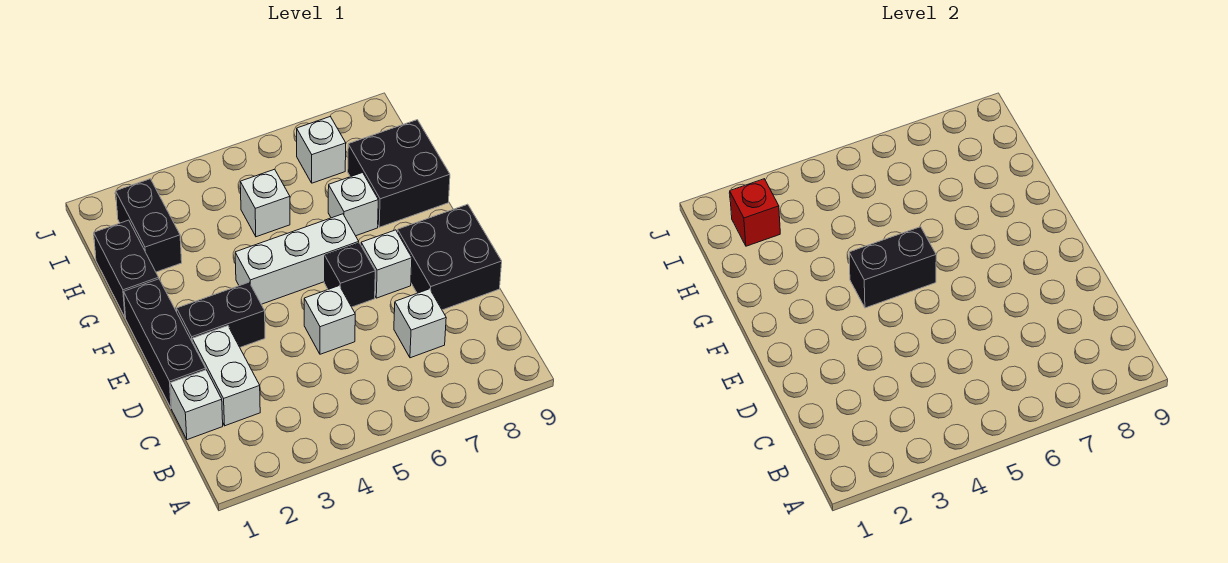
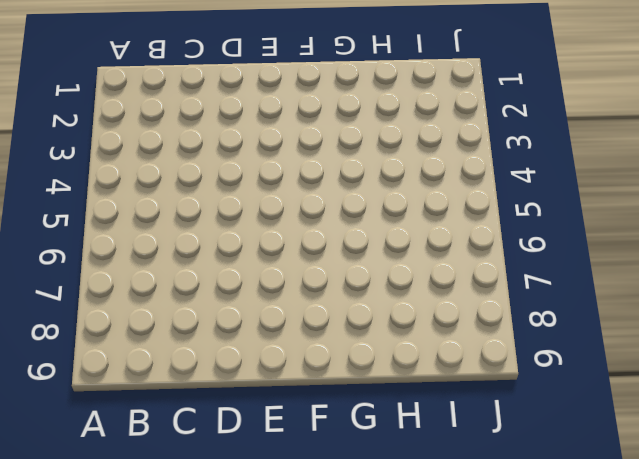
none -> white 1x1 brick [170,370,223,440]
none -> white 1x2 brick [192,326,260,426]
none -> white 1x1 brick [394,289,446,358]

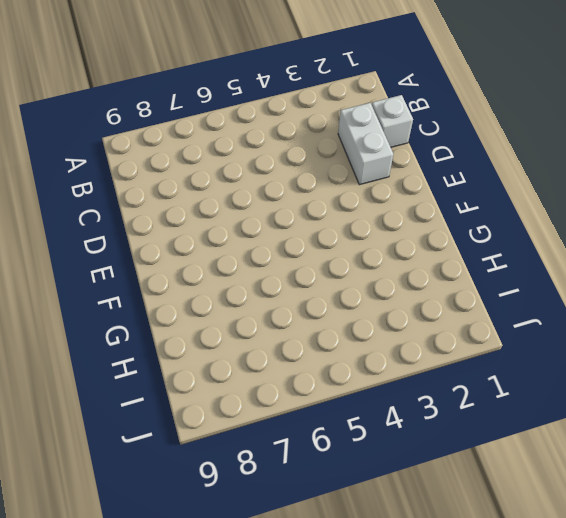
none -> white 1x1 brick [394,289,446,358]
none -> black 1x3 brick [124,279,206,409]
none -> white 1x1 brick [304,286,355,354]

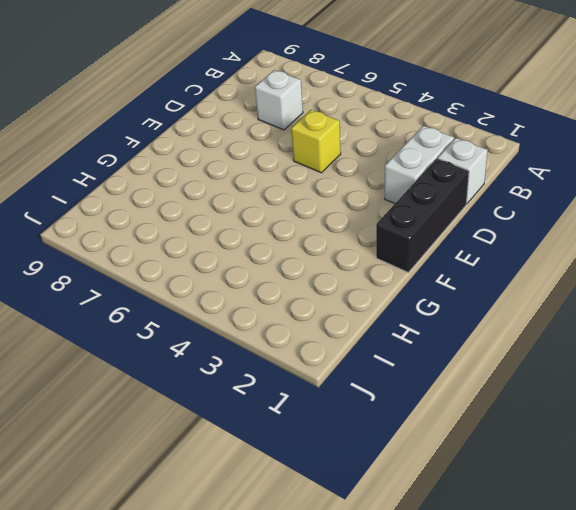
yellow 1x1 brick [291,110,341,173] -> white 1x1 brick [304,286,355,354]
none -> black 2x2 brick [397,204,502,310]
none -> black 1x2 brick [177,282,265,347]
none -> black 1x1 brick [325,243,375,307]

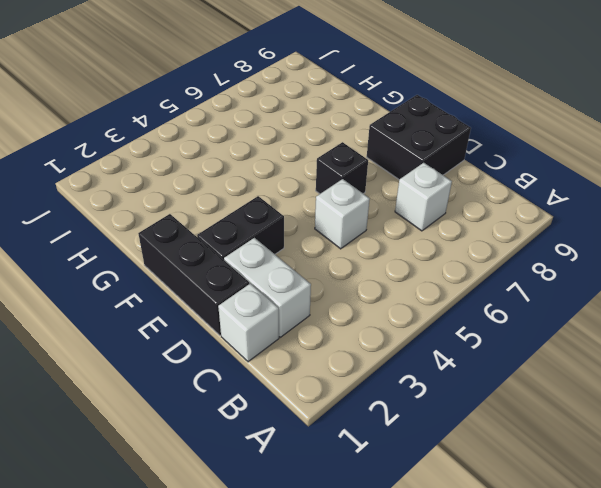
none -> white 1x1 brick [361,230,412,298]
none -> white 1x3 brick [235,214,359,304]
none -> black 1x2 brick [94,220,159,318]

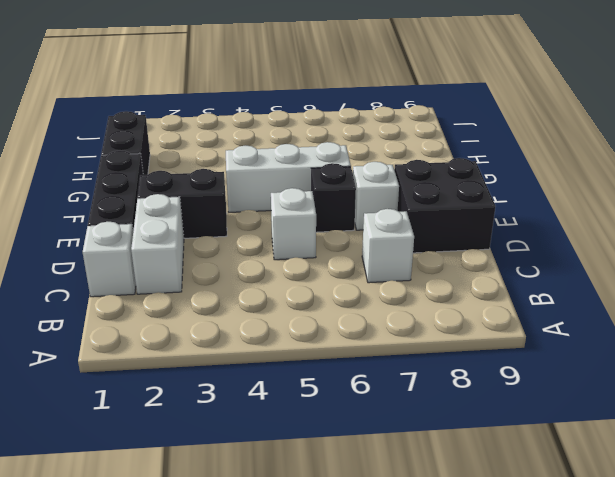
none -> white 1x1 brick [328,173,378,236]
none -> black 2x2 brick [348,120,450,227]
none -> black 1x2 brick [116,179,182,272]

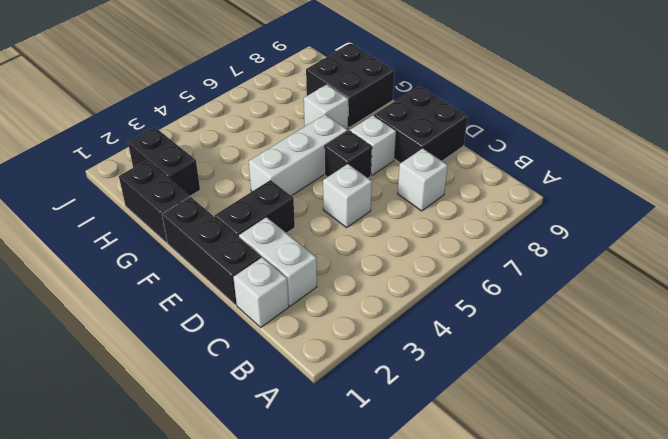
none -> white 1x1 brick [240,169,290,237]
none -> white 1x1 brick [297,117,346,183]
none -> black 1x2 brick [849,227,936,308]

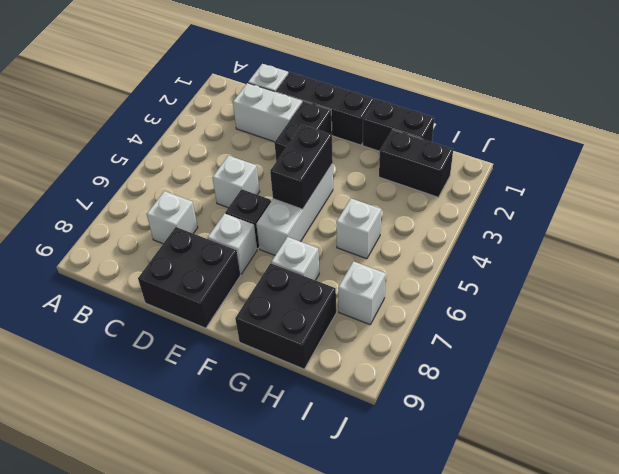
none -> red 1x1 brick [730,179,780,246]

